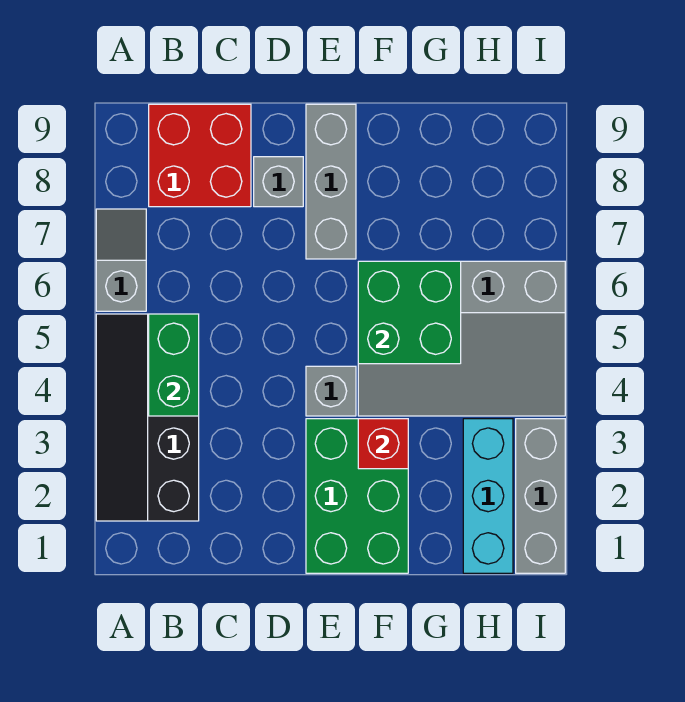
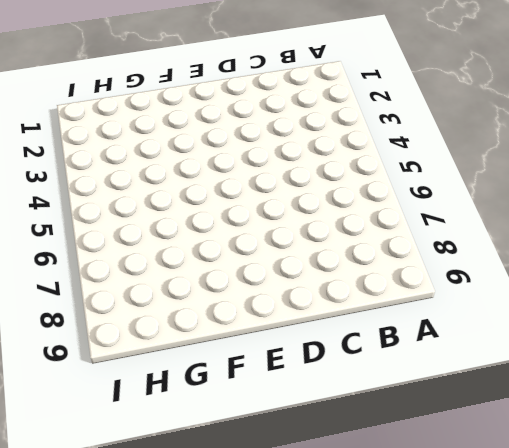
none -> black 2x4 slope [96,314,199,521]
none -> grey 1x2 slope [96,209,146,311]
none -> red 2x2 brick [149,104,251,207]

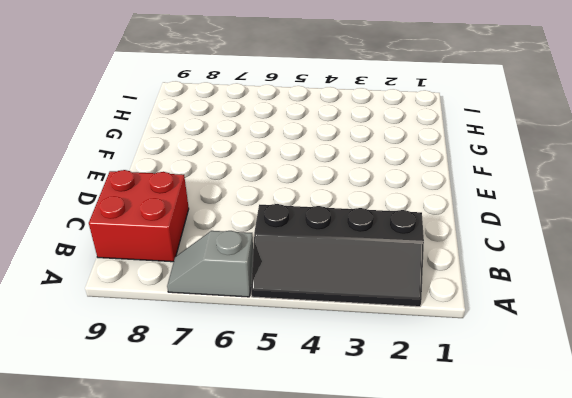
none -> grey 1x1 brick [254,157,303,207]
none -> green 2x3 brick [306,419,408,573]
none -> grey 1x1 brick [306,366,356,416]

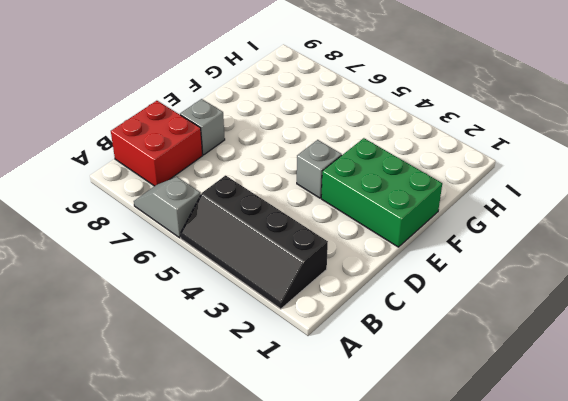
none -> grey 1x3 brick [306,104,356,259]
none -> grey 3x4 slope [358,261,565,416]
none -> cyan 1x3 brick [463,419,513,573]

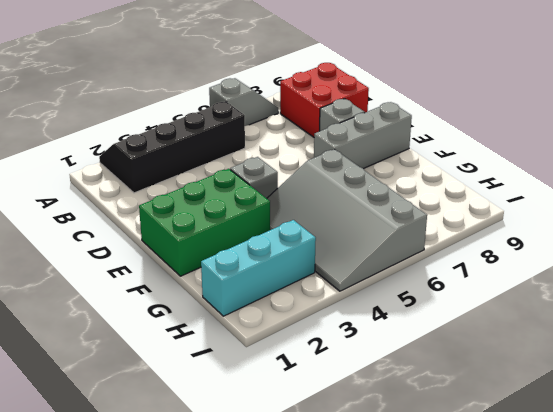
none -> grey 1x3 brick [516,419,565,573]
none -> green 1x2 brick [149,314,199,416]
none -> red 1x1 brick [358,419,408,469]

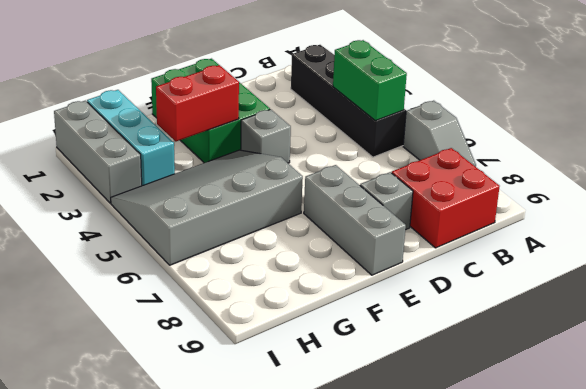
red 1x2 brick [156,65,239,141] -> red 1x1 brick [358,419,408,469]
none -> green 2x2 brick [358,261,461,364]

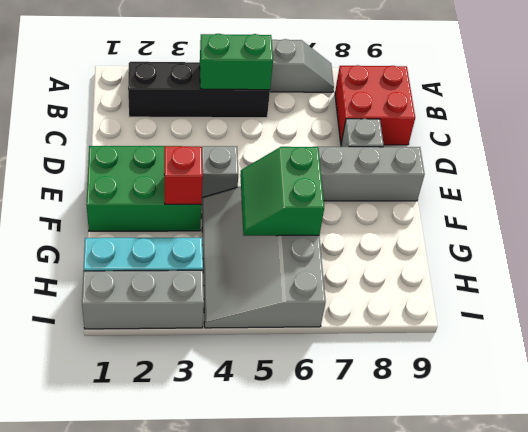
green 2x2 slope [240,147,324,236] -> green 2x2 brick [358,261,461,364]

